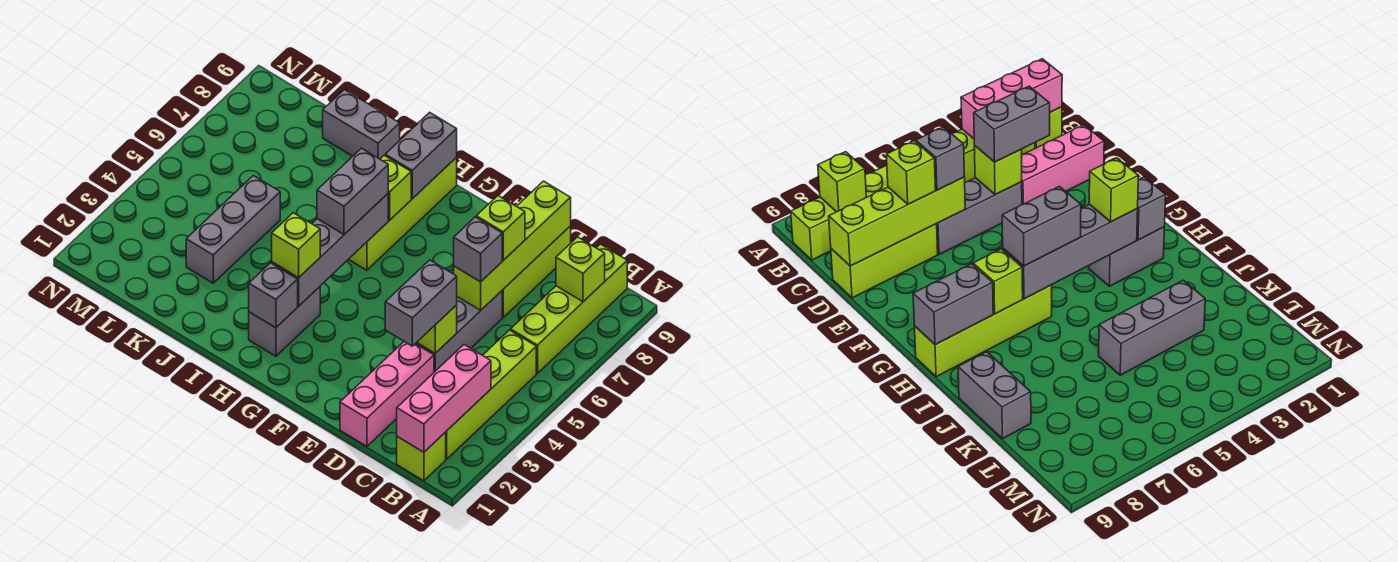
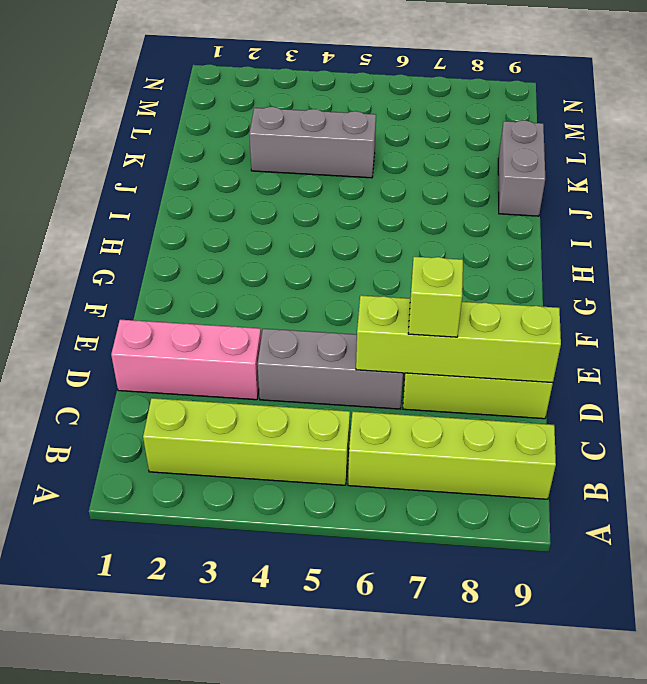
none -> lime 1x1 brick [397,433,446,481]
none -> grey 1x2 brick [249,287,320,356]
none -> lime 1x4 brick [349,157,457,270]

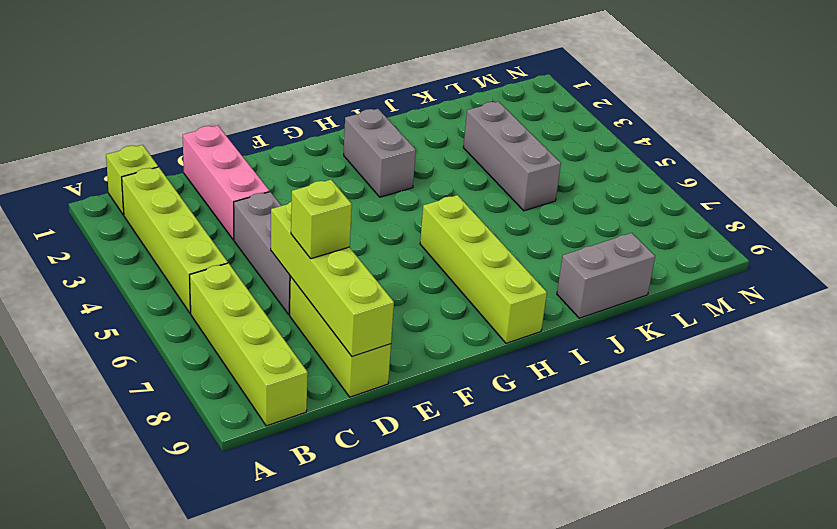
none -> pink 1x3 brick [397,345,491,452]
none -> lime 1x1 brick [556,237,605,302]
none -> lime 1x1 brick [417,305,457,353]

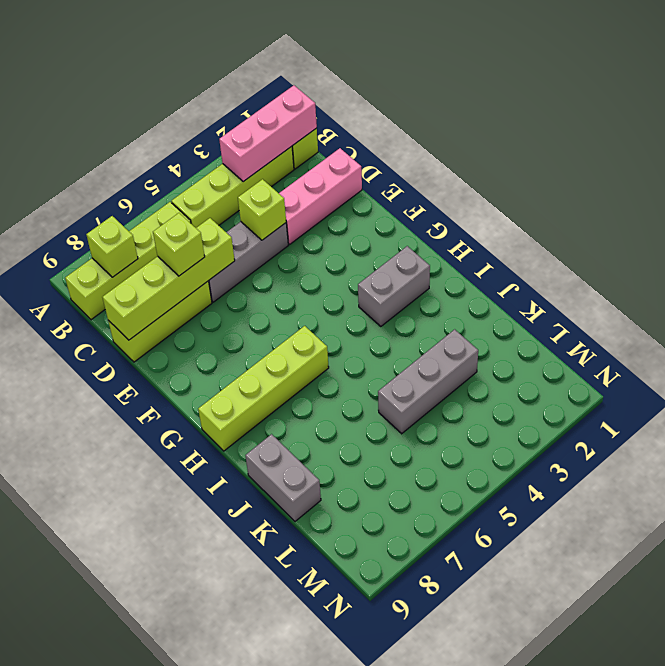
none -> grey 1x1 brick [249,263,298,328]
none -> grey 1x4 brick [272,194,388,306]
none -> lime 1x1 brick [380,155,411,220]

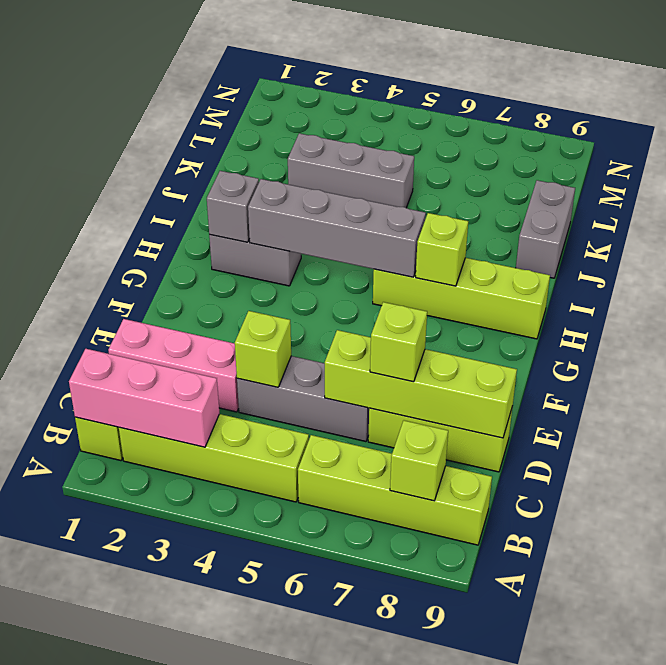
none -> grey 1x2 brick [385,112,457,199]
none -> grey 1x2 brick [385,260,457,346]
none -> grey 1x1 brick [454,217,502,282]

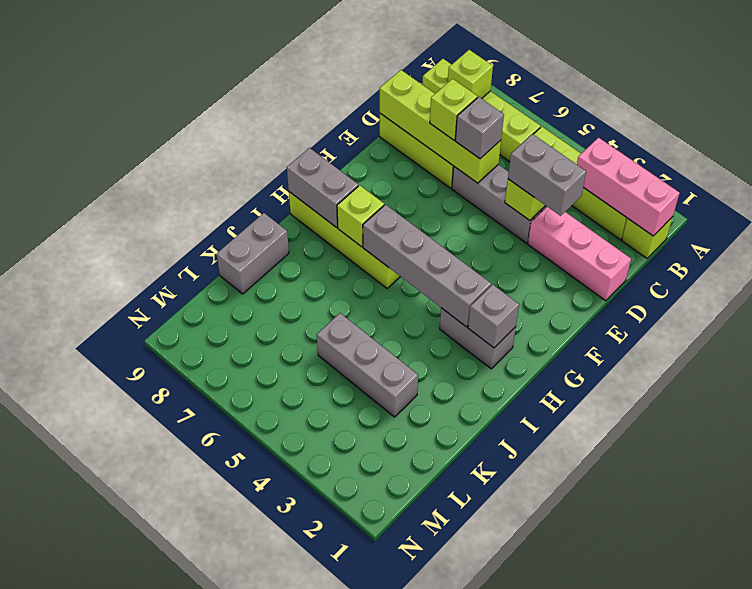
none -> lime 1x1 brick [272,213,320,278]
none -> grey 1x2 brick [317,148,388,234]

